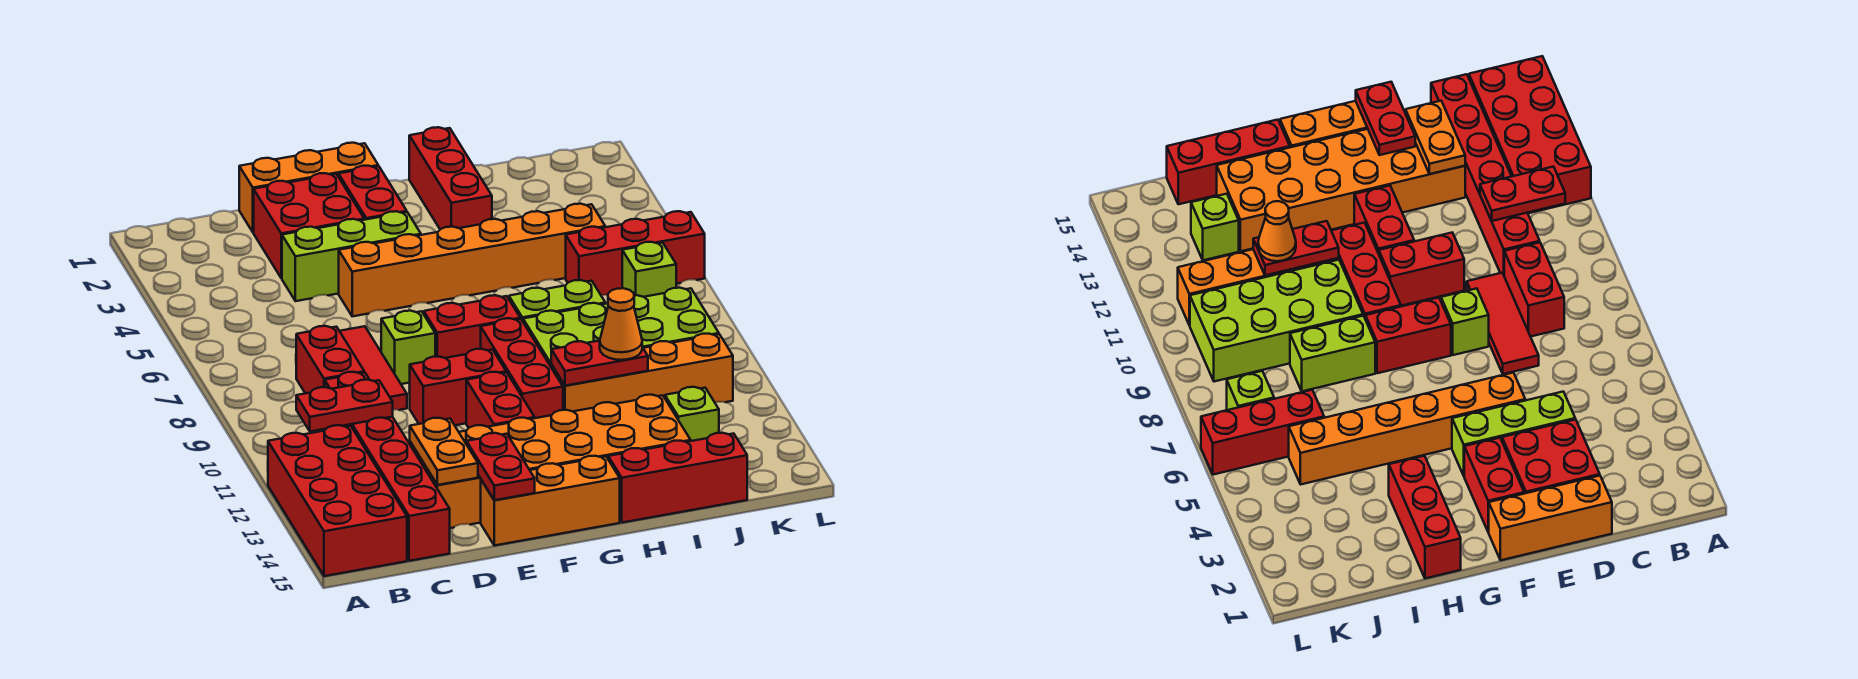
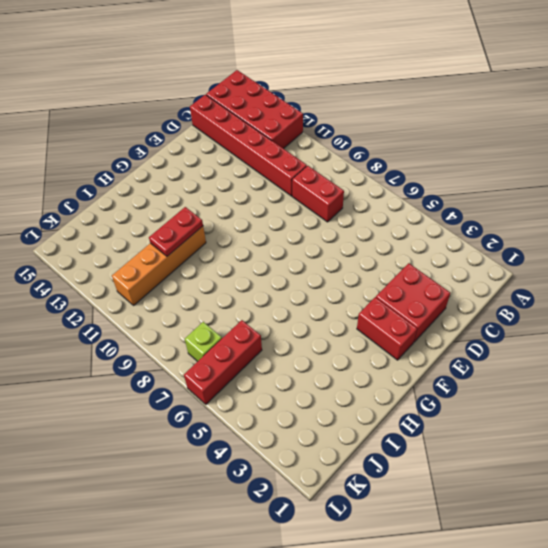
none -> orange 1x3 brick [239,143,378,232]
none -> lime 1x3 brick [282,211,421,301]
none -> red 1x3 tile [340,326,407,410]

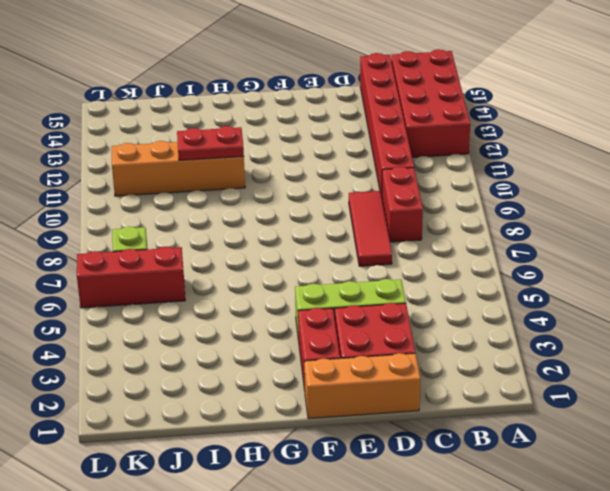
none -> orange 2x6 brick [410,395,691,528]
none -> orange 1x6 brick [339,204,605,316]
none -> lime 1x1 brick [381,311,435,384]

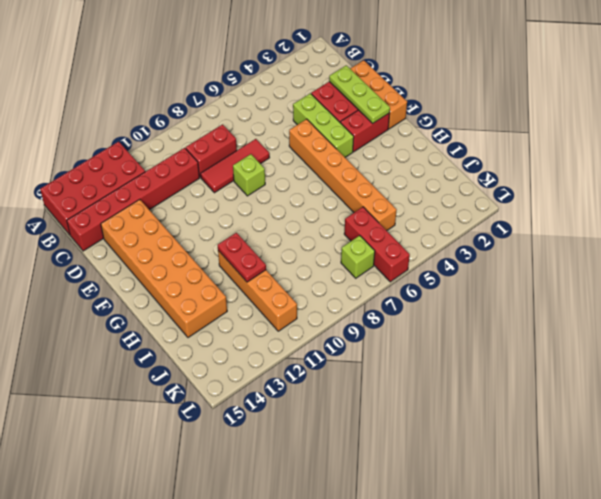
lime 1x3 plate [329,65,390,124] -> none
none -> red 1x2 brick [409,349,506,425]
none -> orange 1x3 brick [481,456,620,546]
none -> red 1x2 brick [424,295,520,358]

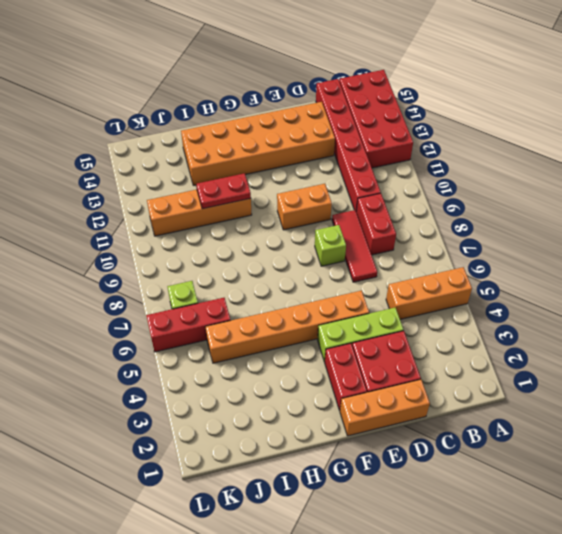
orange 1x3 brick [386,267,472,319] -> orange 1x3 brick moved to [481,456,620,546]
orange 1x2 brick [277,184,332,230] -> red 1x2 brick [409,349,506,425]
none -> red 1x2 brick [424,295,520,358]
none -> red 1x2 brick [466,372,535,428]
none -> red 1x3 brick [481,318,563,418]

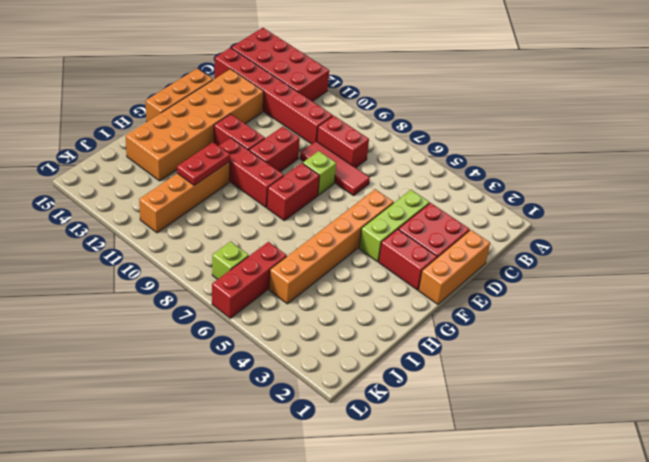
none -> red 1x3 brick [409,127,492,229]
none -> lime 1x2 brick [509,280,605,321]
none -> lime 2x4 brick [523,288,719,366]

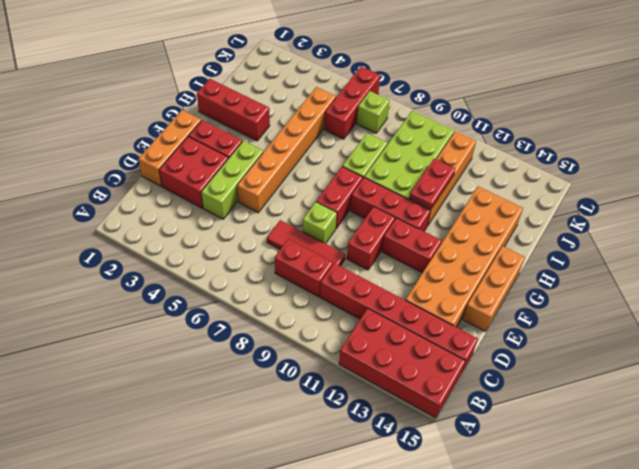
none -> red 1x3 brick [608,433,747,523]
none -> lime 1x1 brick [665,387,719,441]
none -> red 1x2 plate [296,380,393,432]

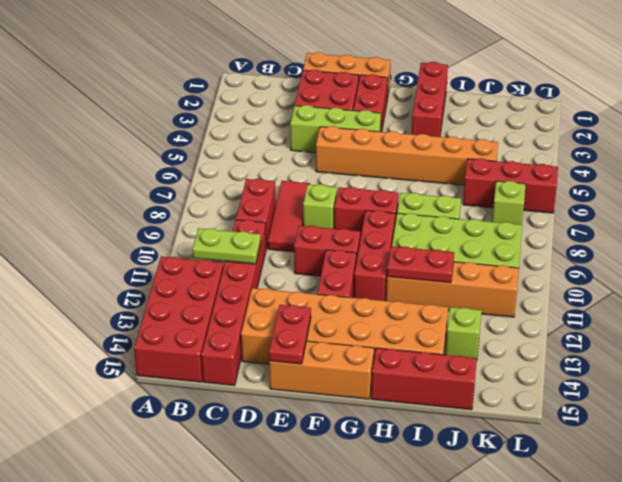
lime 1x2 plate [192,228,261,264] -> red 1x2 plate [296,380,393,432]
none -> orange 1x2 plate [410,418,478,485]
none -> orange 1x1 cone [600,288,642,360]

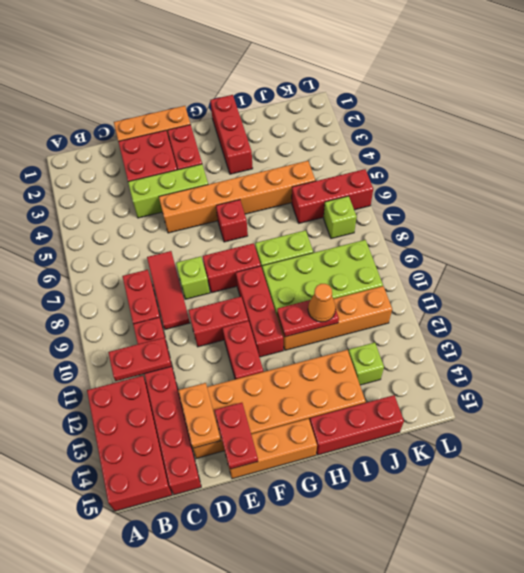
red 1x1 brick [216,200,248,242] -> none

